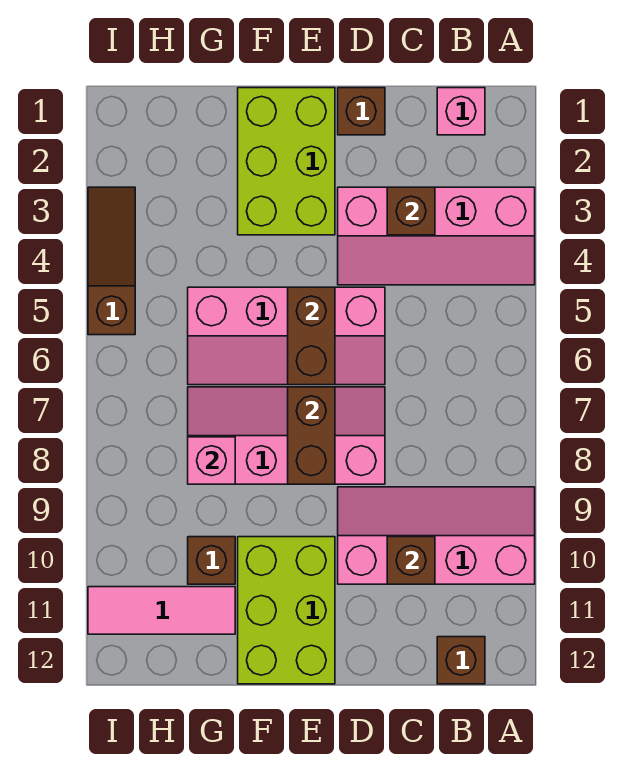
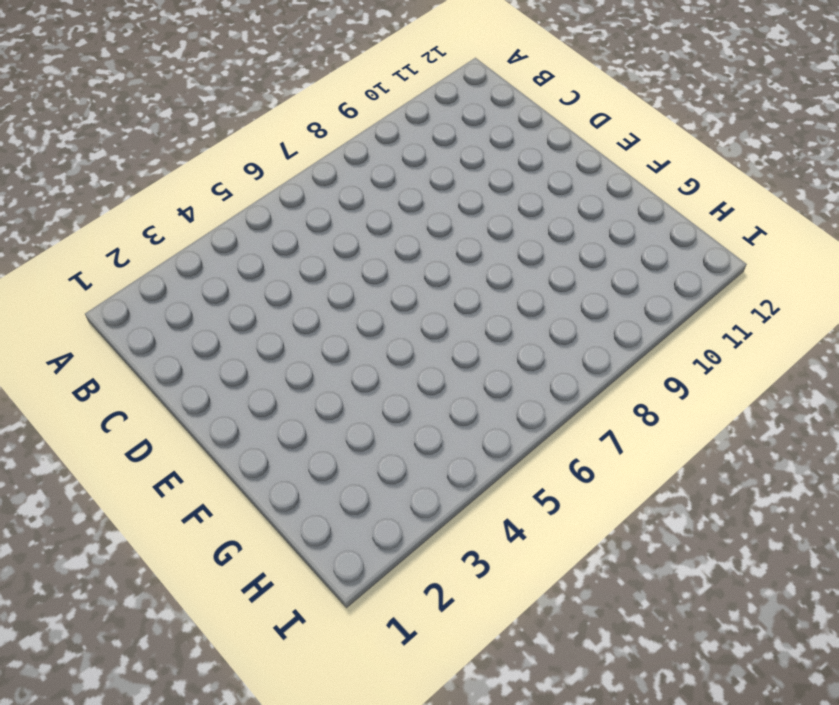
none -> pink 2x4 slope [338,187,535,285]
none -> pink 2x4 slope [338,487,535,584]
none -> pink 1x1 brick [437,88,485,135]

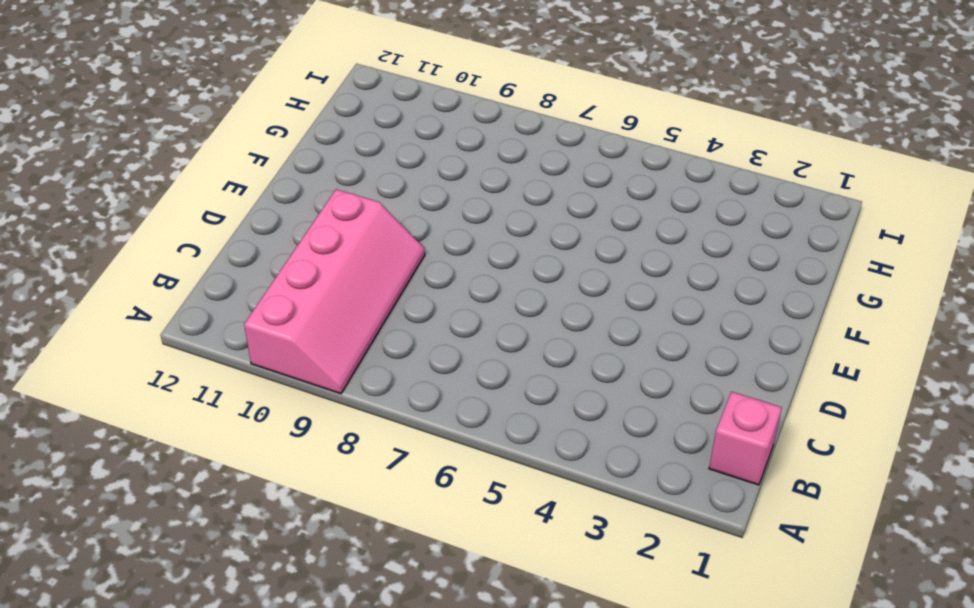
none -> pink 2x4 slope [338,187,535,285]
none -> brown 1x1 brick [437,637,485,684]
none -> brown 1x1 brick [338,88,385,135]

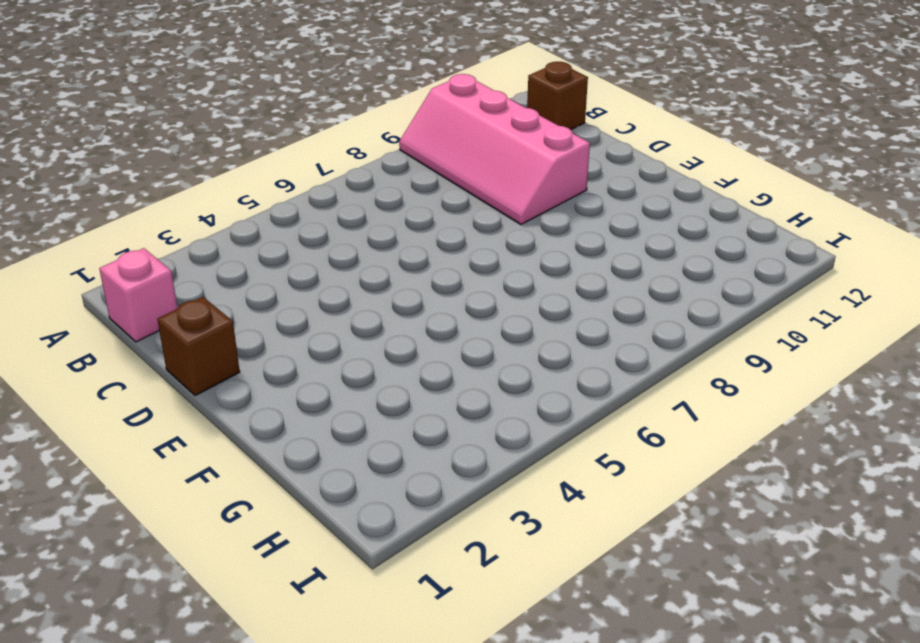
none -> pink 2x4 slope [338,187,535,285]
none -> pink 2x4 slope [188,287,385,385]
none -> pink 2x4 slope [188,387,385,484]

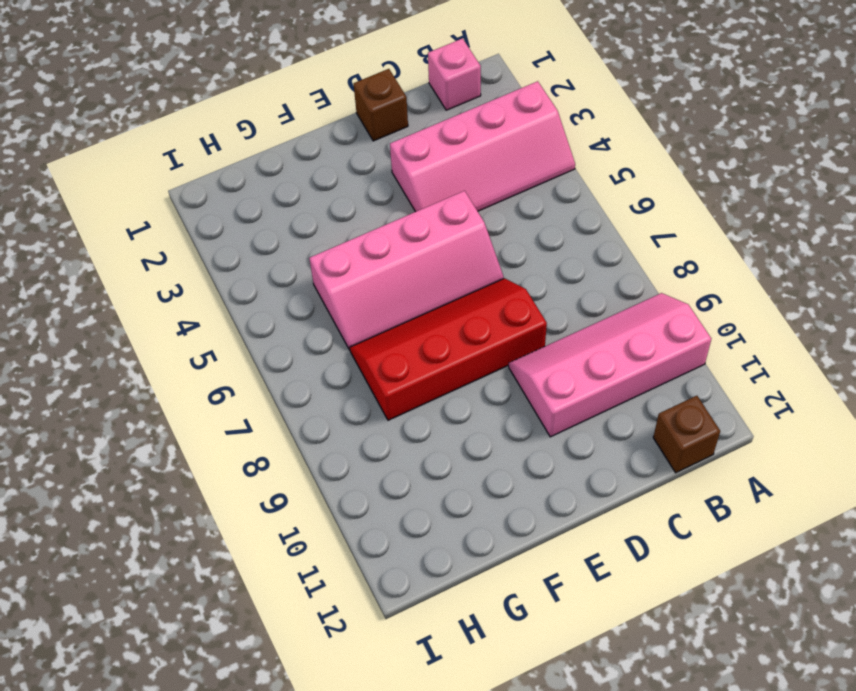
red 2x4 slope [350,278,547,420] -> pink 2x4 slope [188,387,385,484]
none -> lime 2x3 brick [238,88,335,235]
none -> lime 2x3 brick [238,537,335,684]
none -> brown 1x1 brick [188,537,235,584]

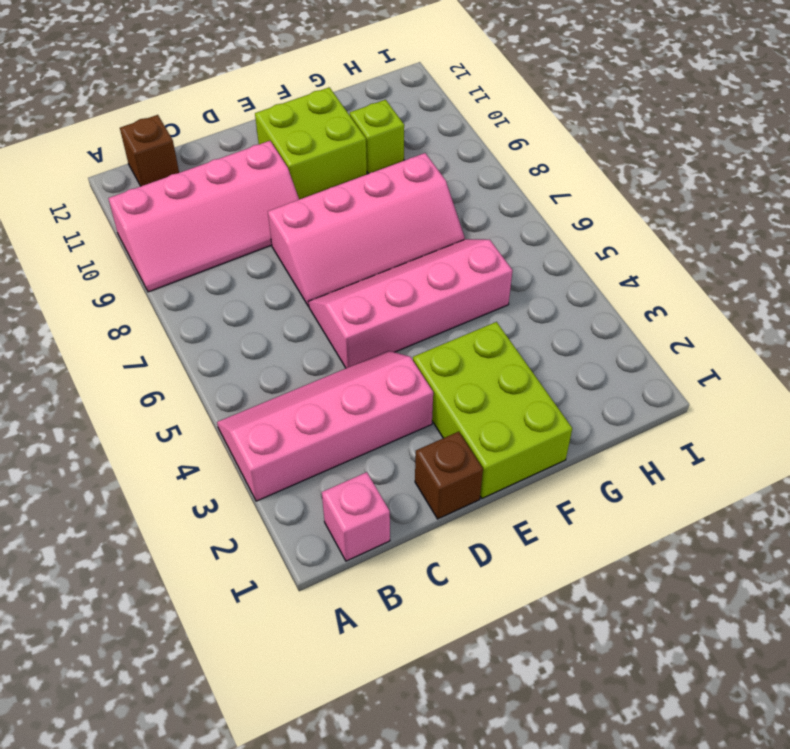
lime 2x2 brick [255,87,367,200] -> lime 2x3 brick [238,537,335,684]
lime 1x1 brick [350,100,404,174] -> brown 1x1 brick [188,537,235,584]
none -> pink 1x3 tile [88,587,235,634]
none -> brown 1x3 slope [88,187,135,335]
none -> brown 1x1 brick [387,187,435,235]

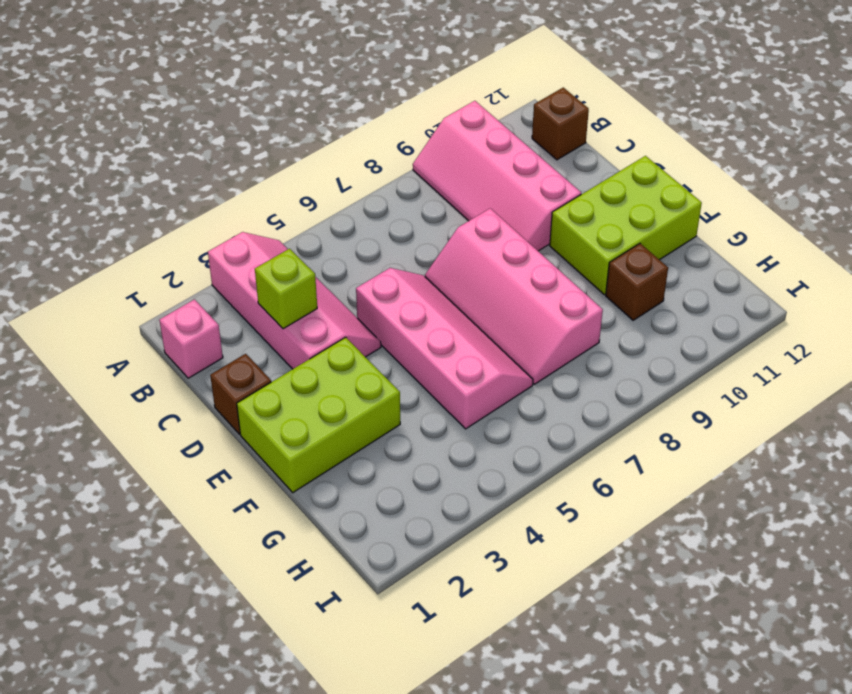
lime 1x1 brick [255,249,317,329] -> brown 1x1 brick [387,187,435,235]
none -> pink 1x3 tile [88,587,235,634]
none -> brown 1x3 slope [88,187,135,335]
none -> brown 1x1 brick [387,537,435,584]

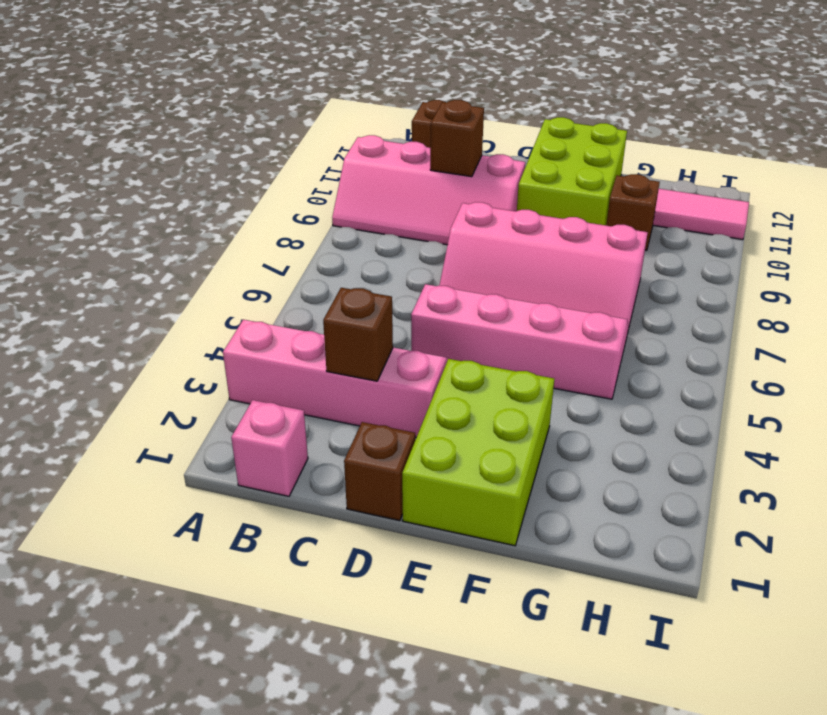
none -> brown 1x3 slope [88,187,135,335]
none -> brown 1x2 brick [288,287,335,385]
none -> brown 1x2 brick [288,387,335,484]

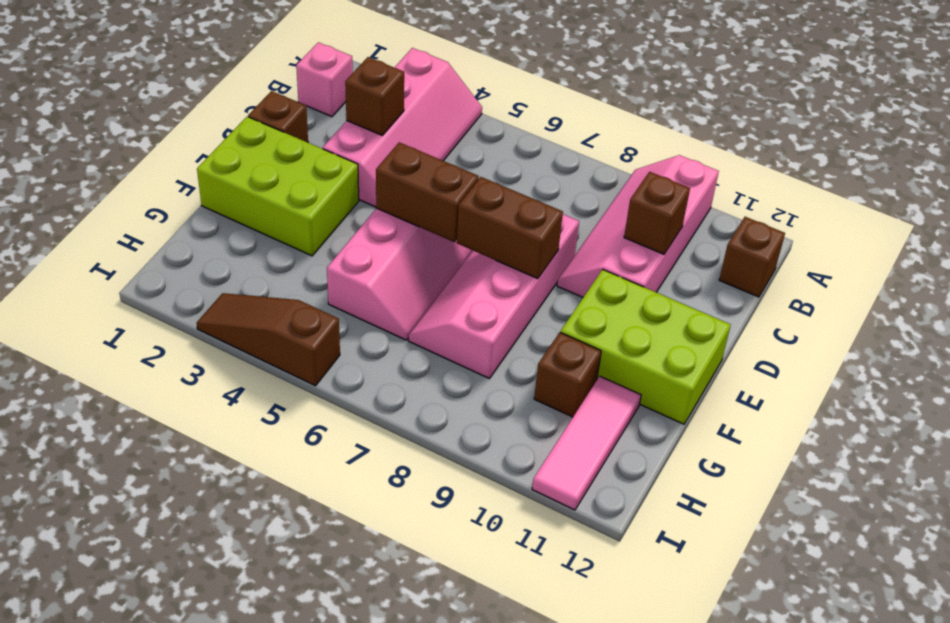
none -> pink 1x1 brick [188,437,235,484]

